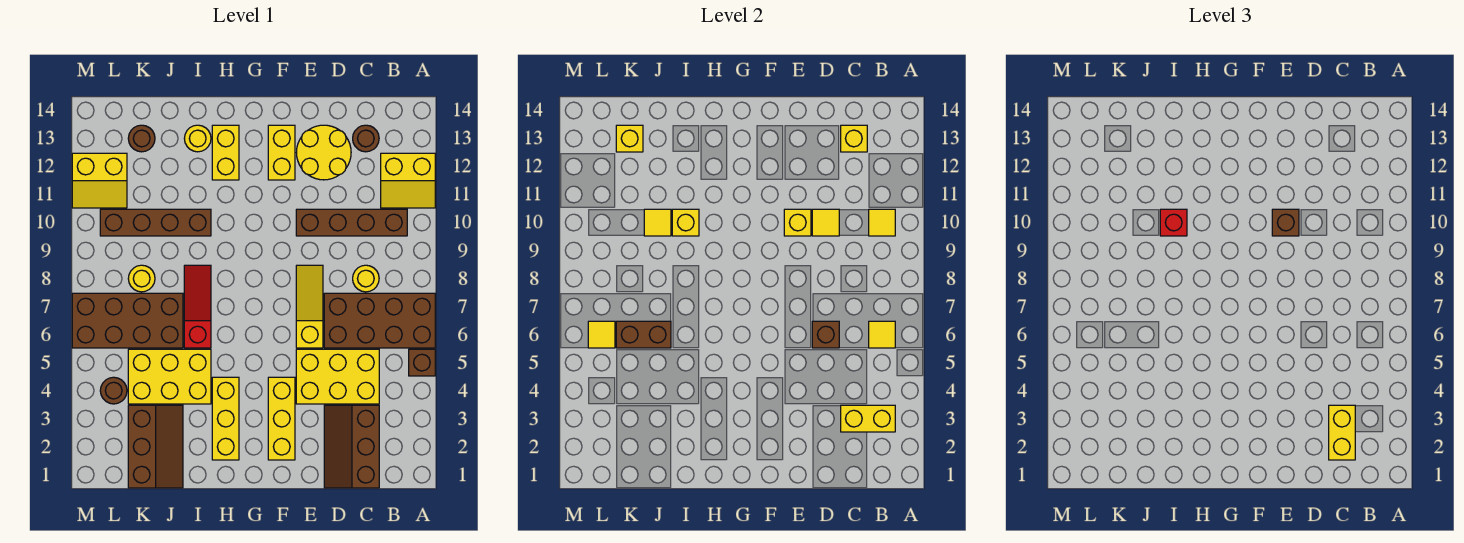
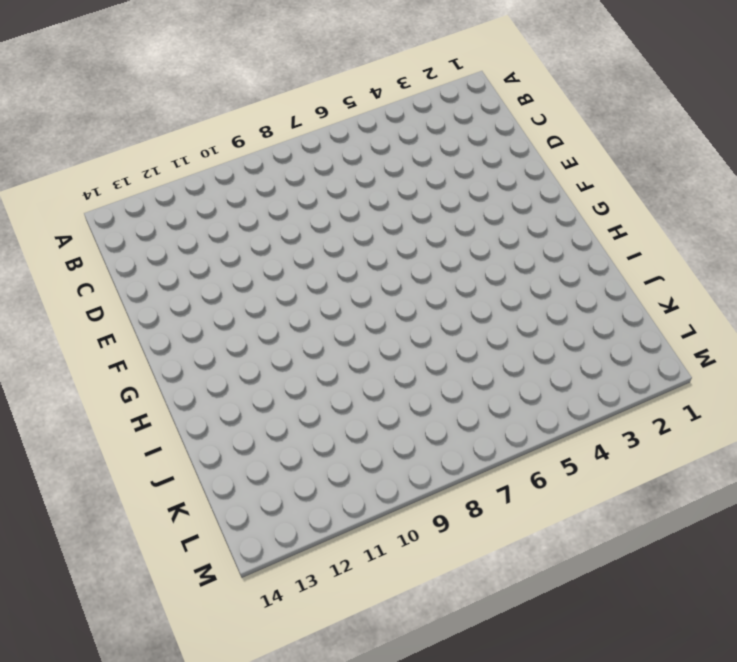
none -> brown 1x1 brick [409,349,435,376]
none -> brown 2x4 brick [324,293,435,348]
none -> yellow 2x2 slope [381,153,435,208]
none -> brown 1x4 brick [296,209,407,236]

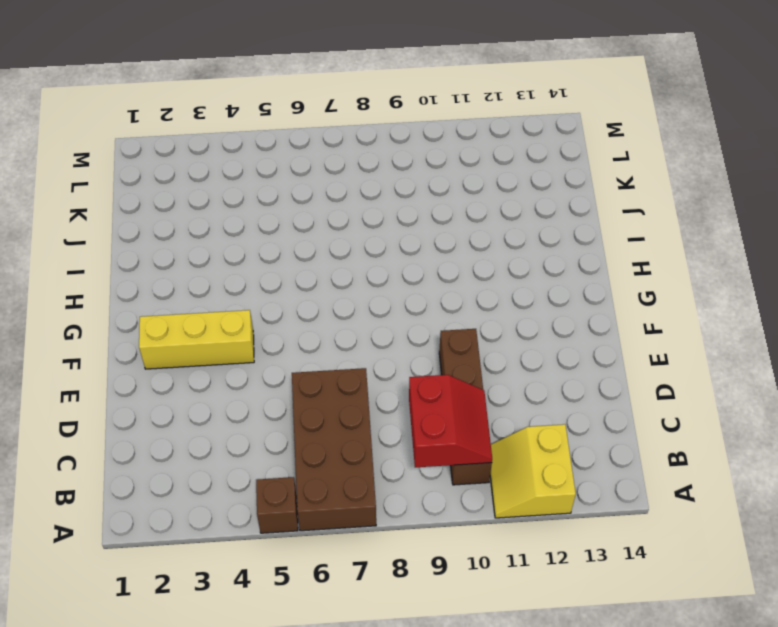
red 2x2 slope [409,375,492,467] -> yellow 1x1 tile [869,209,895,236]
none -> brown 2x3 slope [324,405,379,488]
none -> yellow 2x3 brick [296,349,379,404]
none -> yellow 1x1 round brick [353,265,379,292]
none -> brown 1x1 round brick [353,125,379,152]

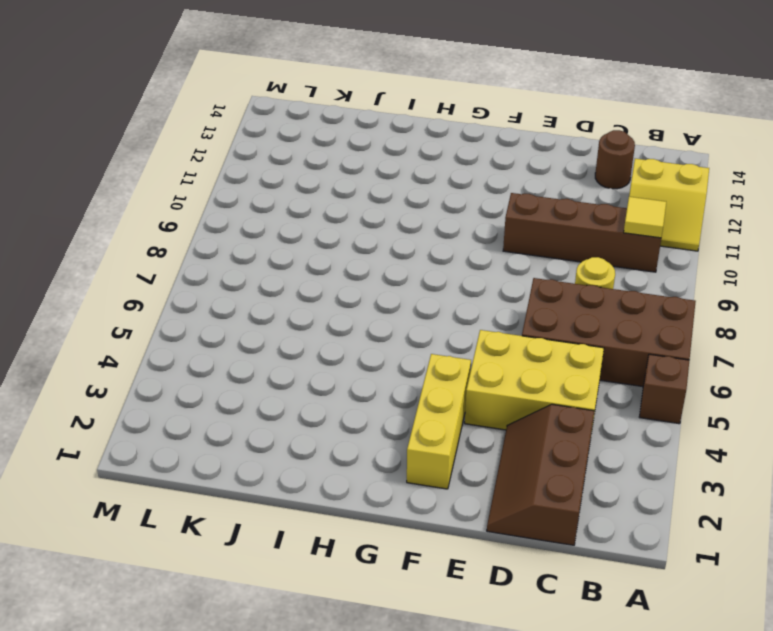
none -> yellow 2x2 round brick [297,125,351,180]
none -> yellow 1x3 slope [296,265,323,348]
none -> yellow 1x2 brick [268,125,295,180]
none -> yellow 1x3 brick [212,377,239,460]

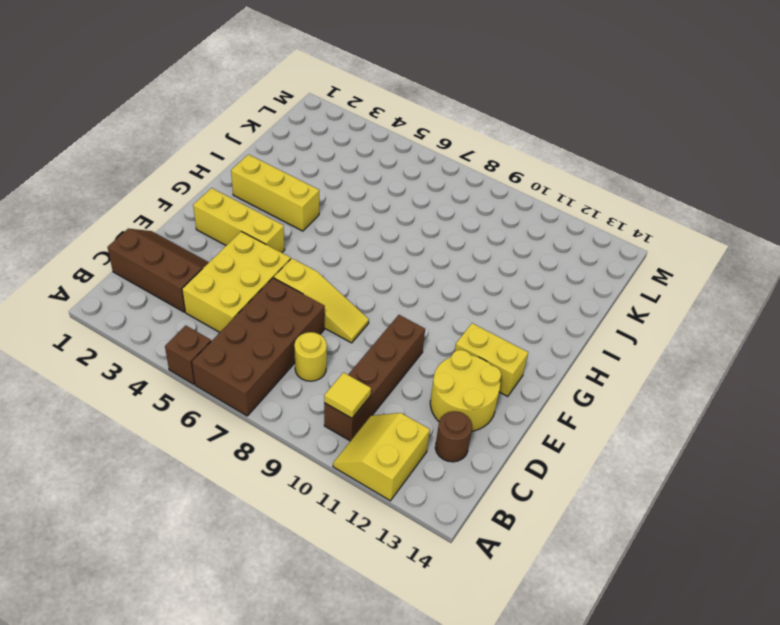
none -> yellow 1x2 brick [212,125,239,180]
none -> yellow 2x3 brick [128,349,211,404]
none -> red 1x3 slope [184,265,211,348]
none -> brown 1x4 brick [100,209,211,236]

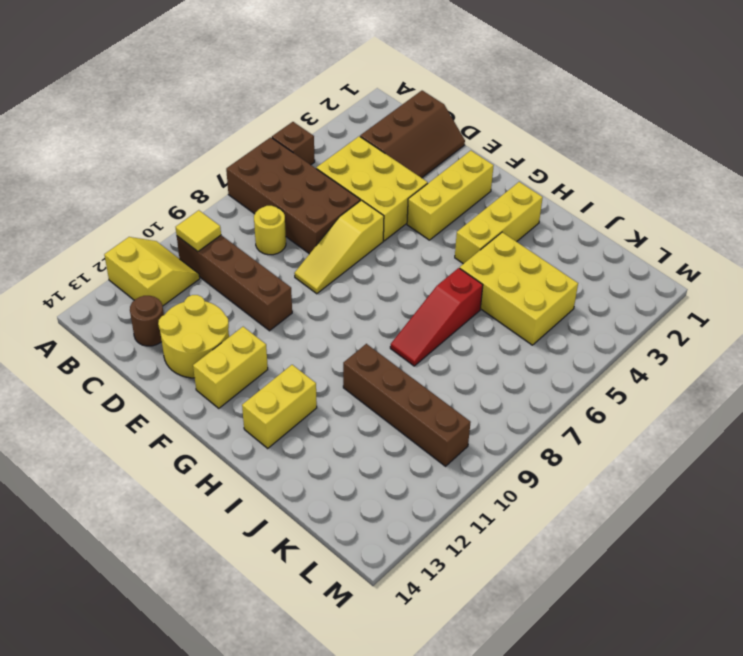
none -> yellow 1x1 round brick [184,125,211,152]
none -> brown 2x3 slope [128,405,183,488]
none -> brown 2x4 brick [72,293,183,348]
none -> yellow 1x1 round brick [128,265,155,292]

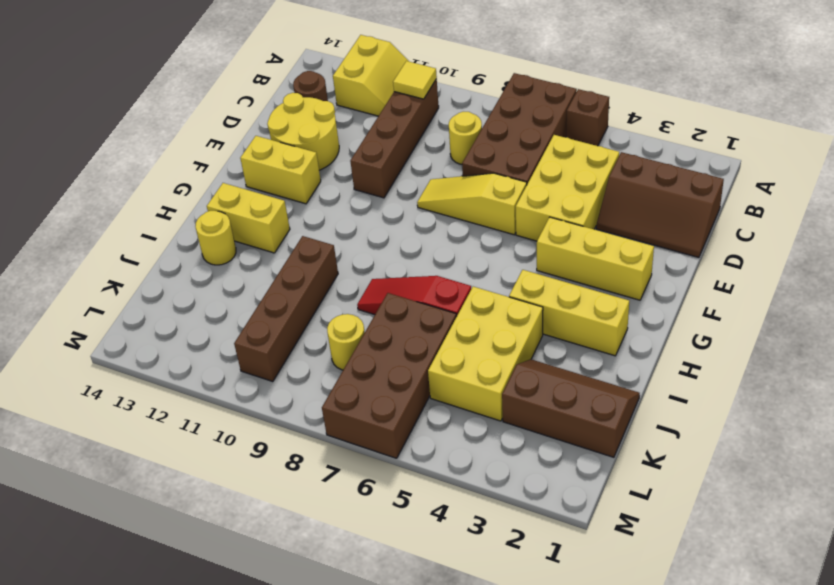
none -> brown 1x1 round brick [128,125,155,152]
none -> brown 1x1 round brick [100,377,127,404]
none -> yellow 2x2 slope [72,153,127,208]
none -> yellow 1x2 brick [841,405,895,432]

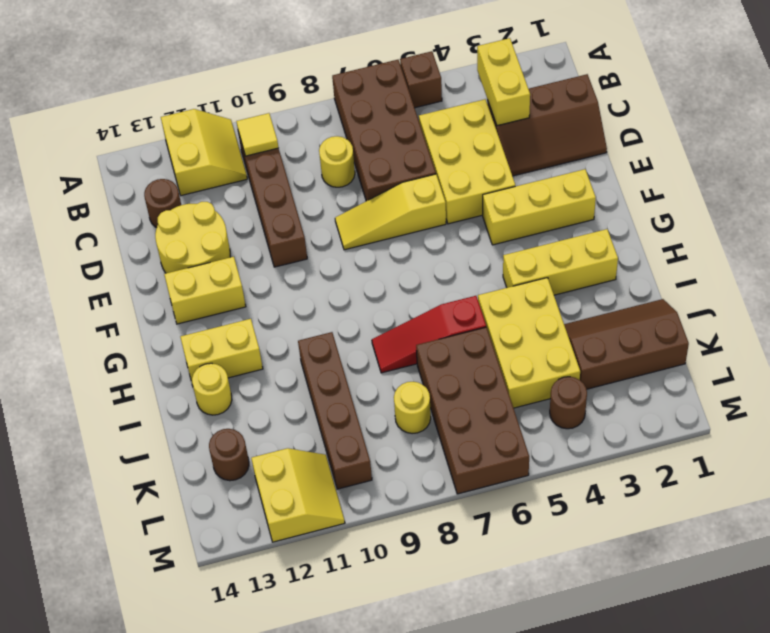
none -> yellow 1x1 tile [869,321,895,348]
none -> yellow 1x1 brick [841,125,867,152]
none -> brown 1x1 brick [812,321,839,348]
none -> yellow 1x1 tile [812,209,839,236]

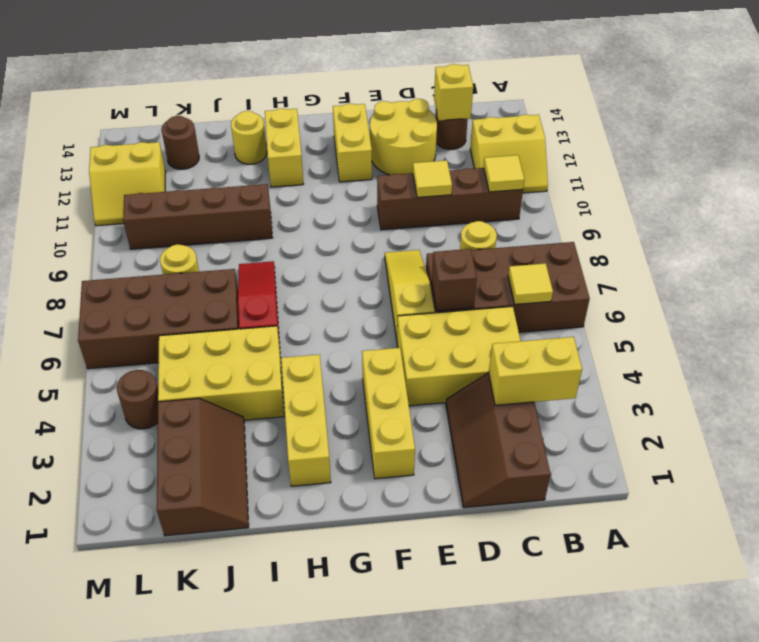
none -> brown 1x1 brick [409,349,435,376]
none -> yellow 1x1 brick [784,209,811,236]
none -> yellow 1x1 brick [672,209,699,236]
none -> brown 1x2 brick [616,321,671,348]

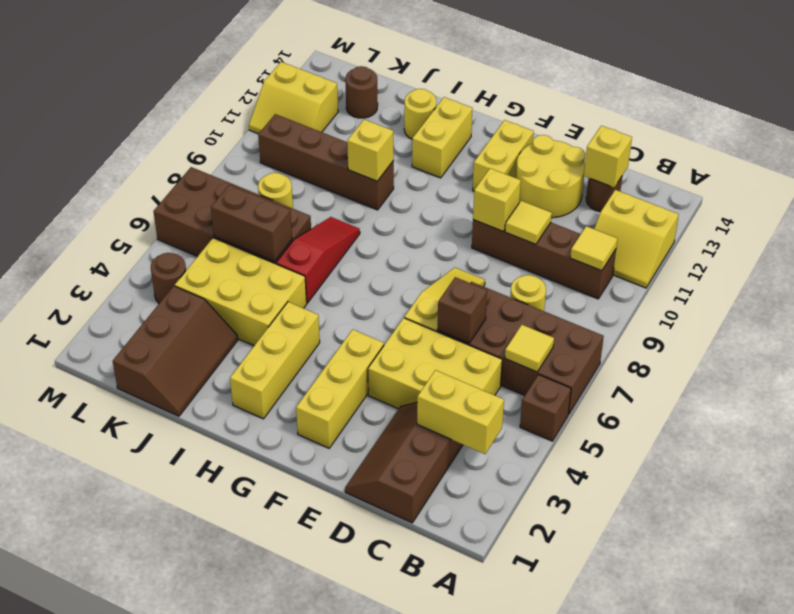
none -> yellow 1x1 tile [644,209,671,236]
none -> yellow 1x1 brick [616,125,643,152]
none -> yellow 1x1 tile [588,321,615,348]
none -> yellow 1x2 brick [1329,405,1355,460]

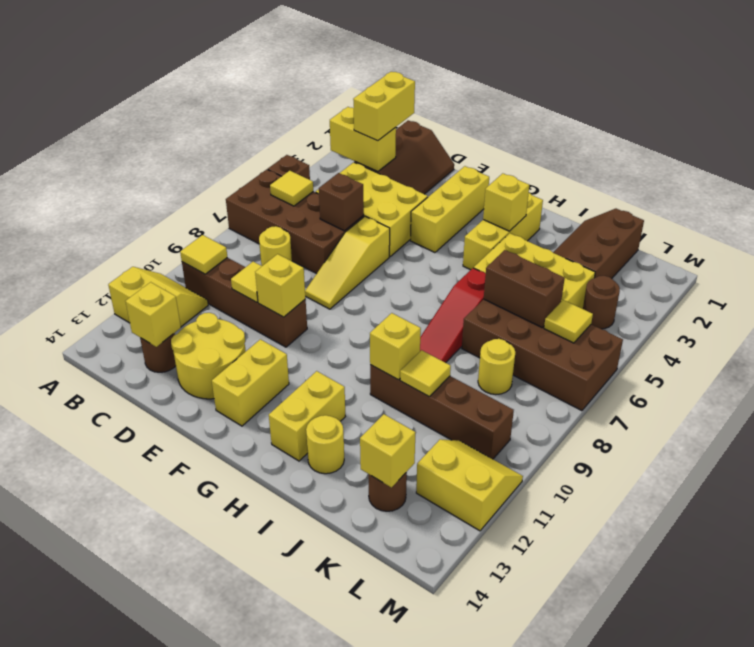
yellow 1x1 brick [483,173,529,231] -> none
none -> brown 1x1 brick [1272,209,1299,236]
none -> red 1x1 brick [1160,209,1187,236]

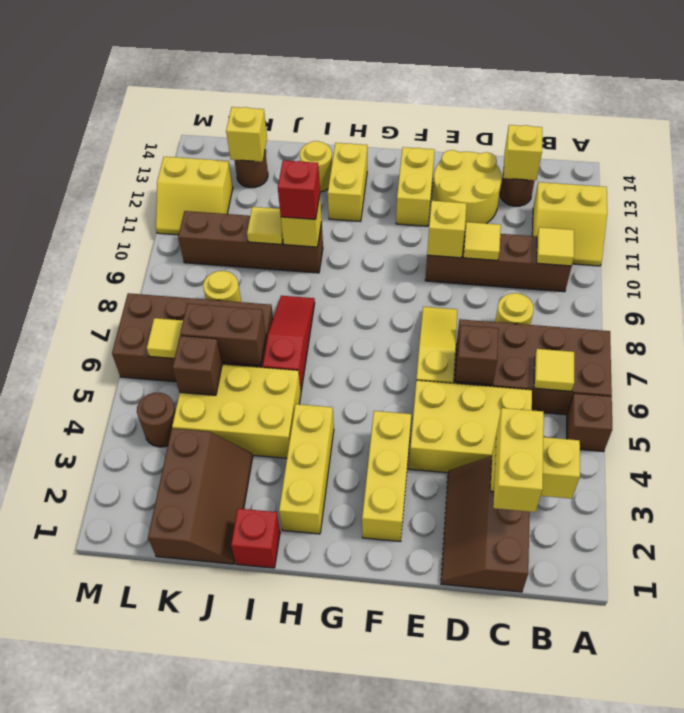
red 1x1 brick [231,509,280,568] -> none
brown 1x1 brick [173,336,222,395] -> brown 1x1 brick moved to [1272,209,1299,236]

